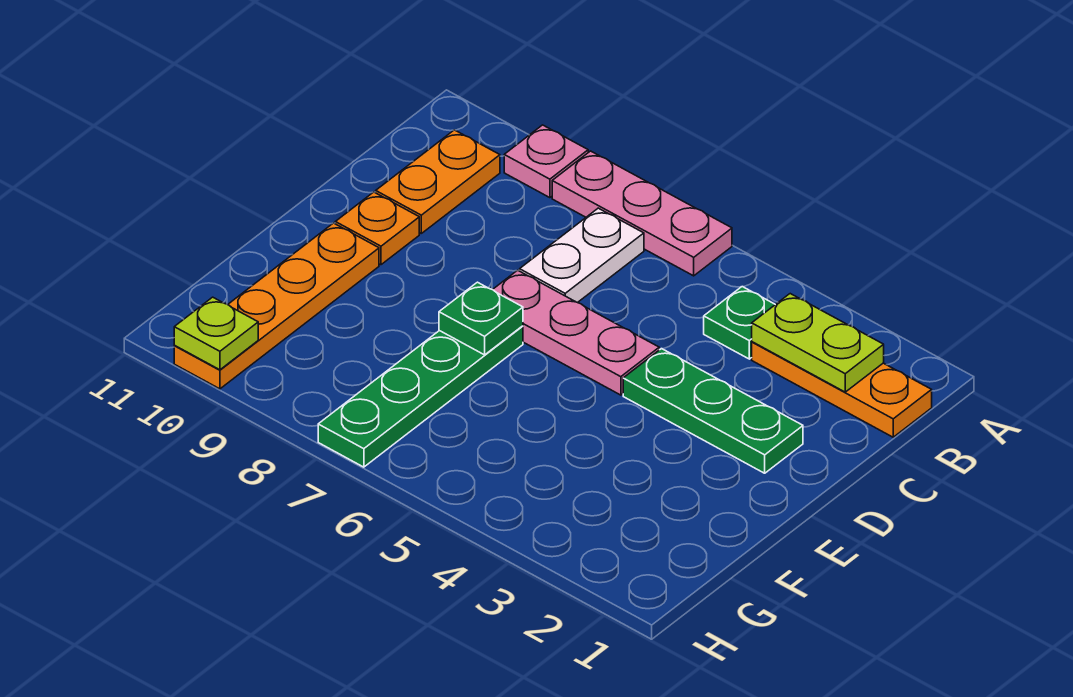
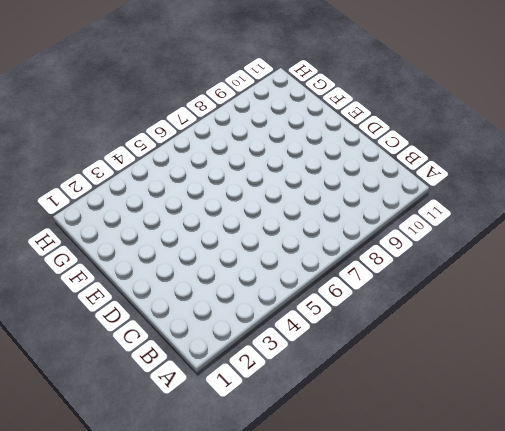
none -> pink 1x3 plate [552,151,732,276]
none -> pink 1x1 plate [504,125,588,198]
none -> orange 1x3 plate [752,342,932,437]

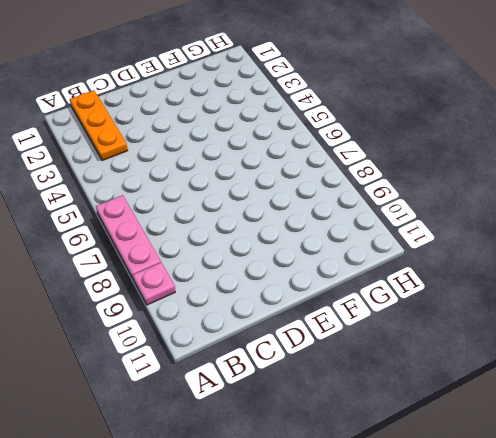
none -> green 1x1 plate [704,287,775,359]
none -> white 1x2 plate [520,208,644,303]
none -> orange 1x2 plate [376,130,500,233]

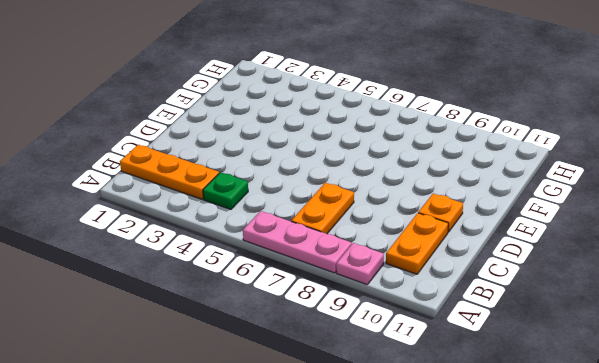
orange 1x2 plate [291,183,354,234] -> white 1x2 plate [520,208,644,303]
none -> green 1x3 plate [623,349,803,473]
none -> pink 1x3 plate [493,270,659,395]
none -> green 1x4 plate [318,326,523,467]

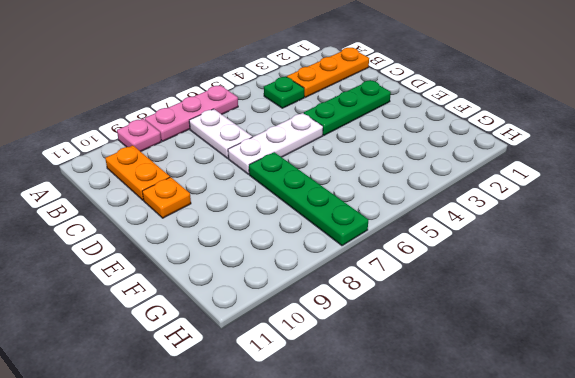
white 1x3 plate [228,113,323,174] -> pink 1x3 plate [493,270,659,395]
none -> orange 1x4 plate [174,223,379,389]
none -> lime 1x2 plate [752,294,884,392]
none -> green 1x1 plate [439,282,523,355]

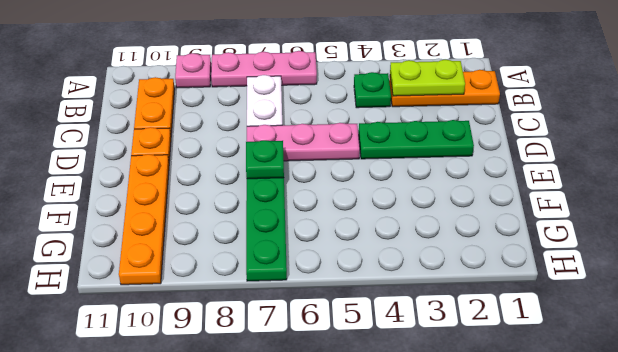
none -> lime 1x1 plate [174,297,258,370]

